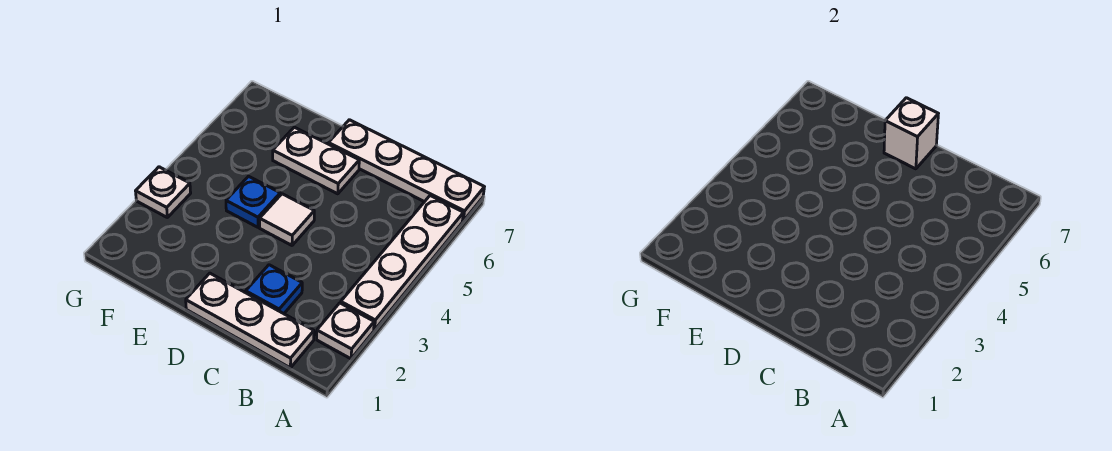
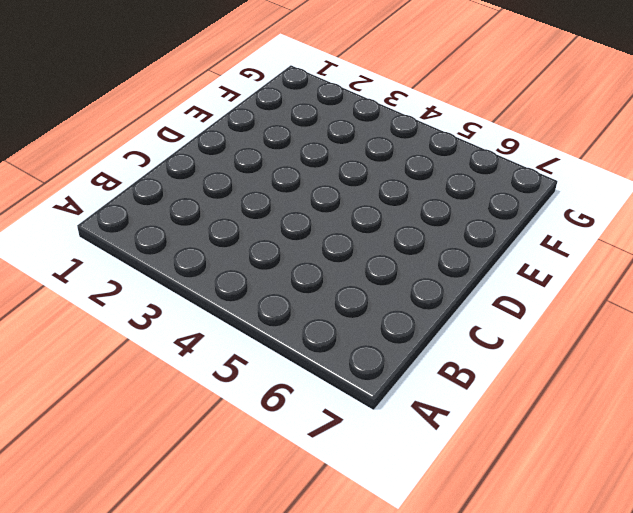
none -> white 1x1 plate [317,303,374,359]
none -> white 1x4 plate [341,196,463,330]

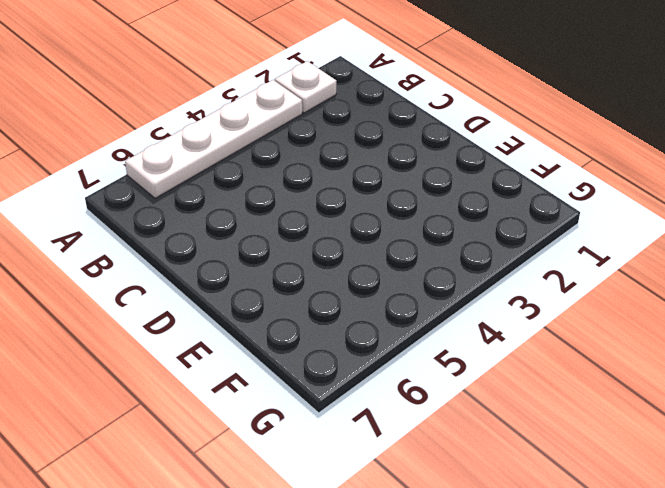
none -> white 1x4 plate [328,120,484,221]
none -> white 1x3 plate [186,273,314,368]

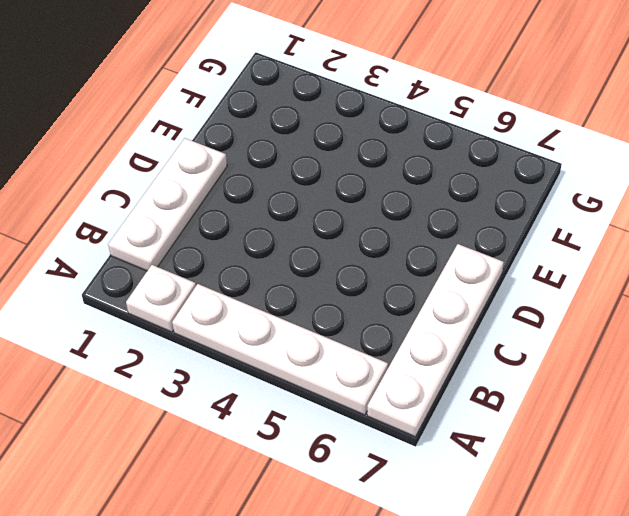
none -> blue 1x1 plate [246,265,302,314]
none -> white 1x1 tile [260,194,314,245]

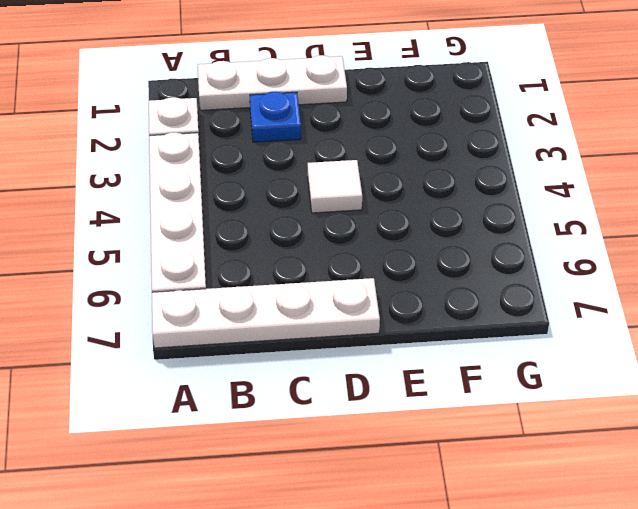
none -> white 1x2 plate [273,127,359,194]
none -> blue 1x1 plate [226,176,280,227]

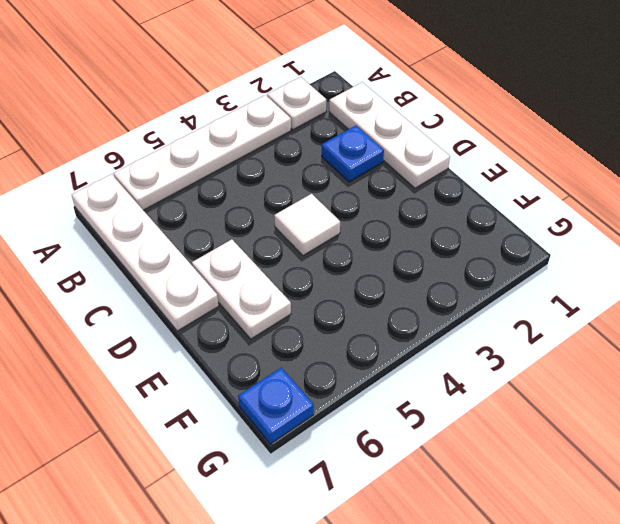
blue 1x1 plate [238,368,314,444] -> blue 1x1 plate moved to [226,176,280,227]
none -> white 1x1 plate [136,167,191,217]
none -> white 1x1 brick [884,98,938,169]

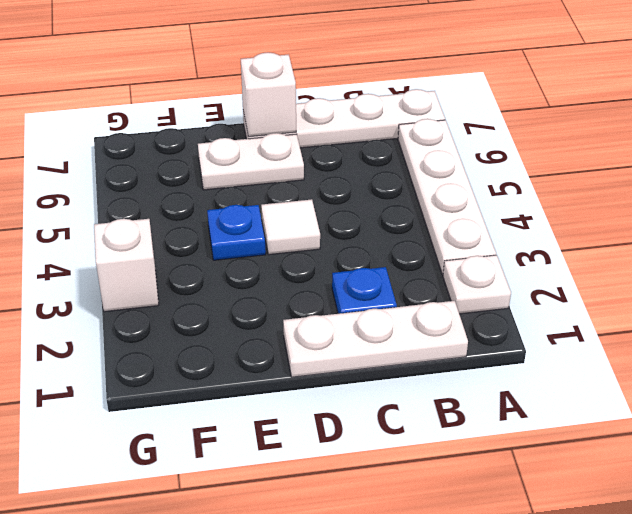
white 1x1 brick [94,219,159,312] -> white 1x1 plate [136,167,191,217]

